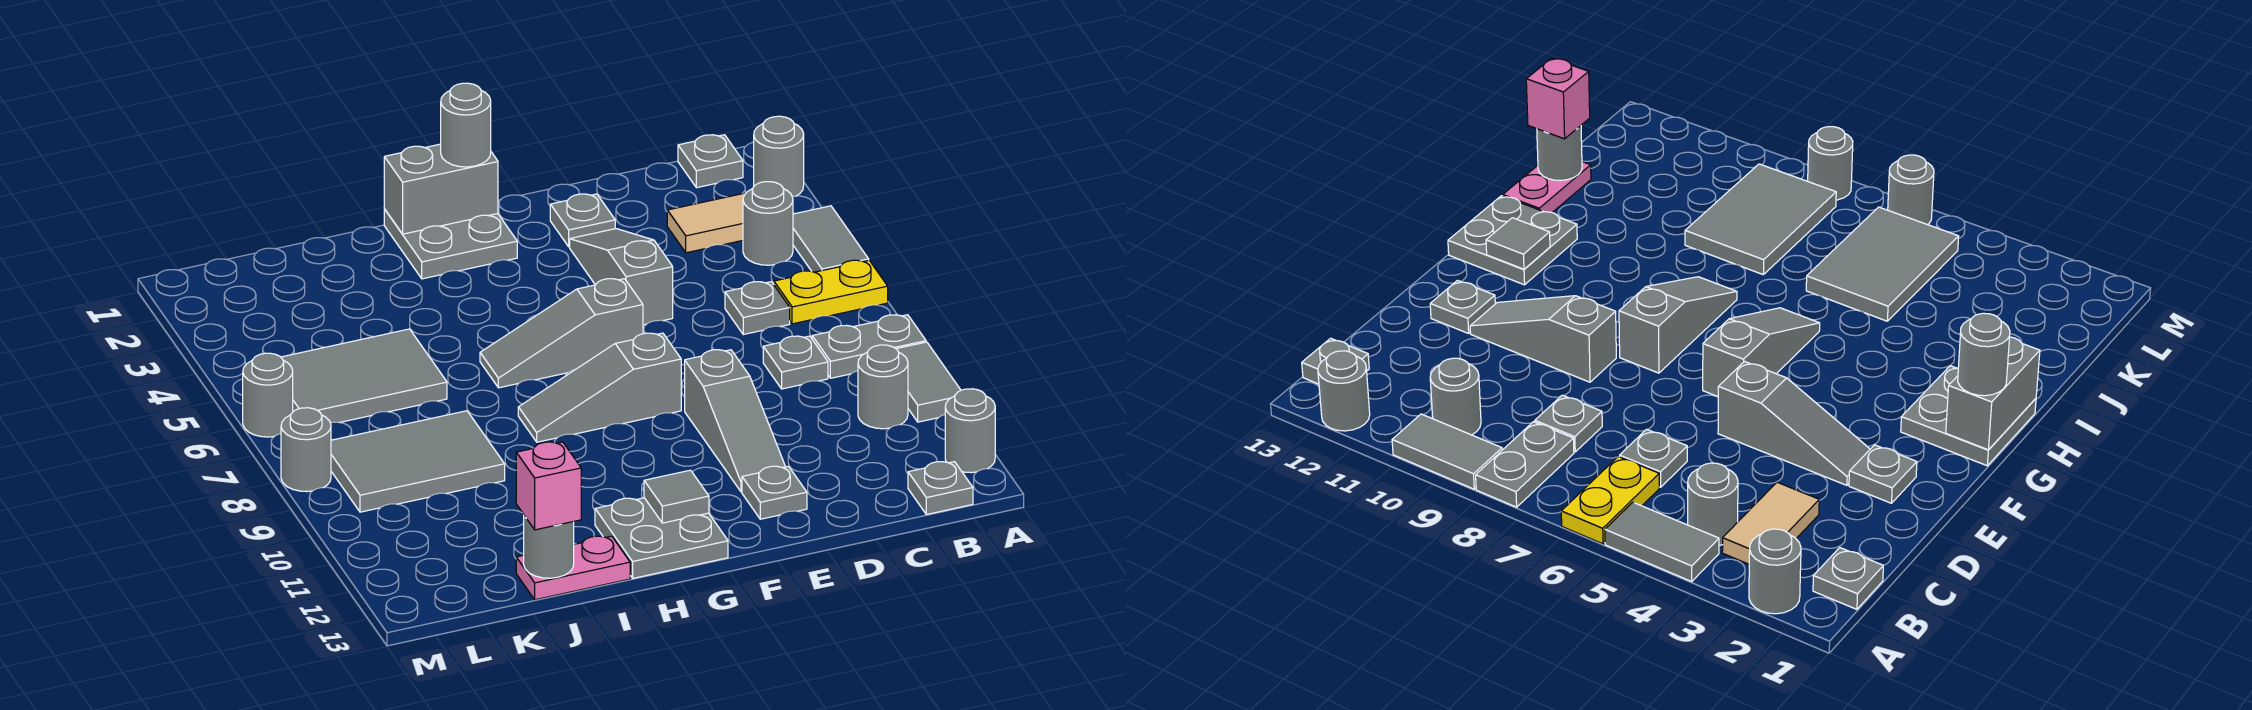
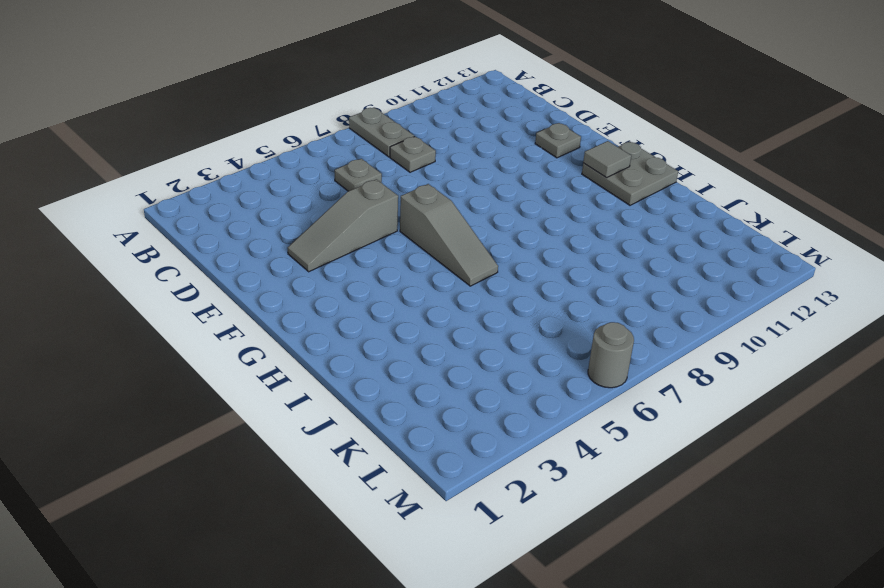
none -> grey 1x1 round brick [754,116,804,197]
none -> grey 1x2 tile [793,206,869,272]
none -> yellow 1x2 plate [774,260,888,324]
none -> grey 1x2 tile [897,342,961,422]

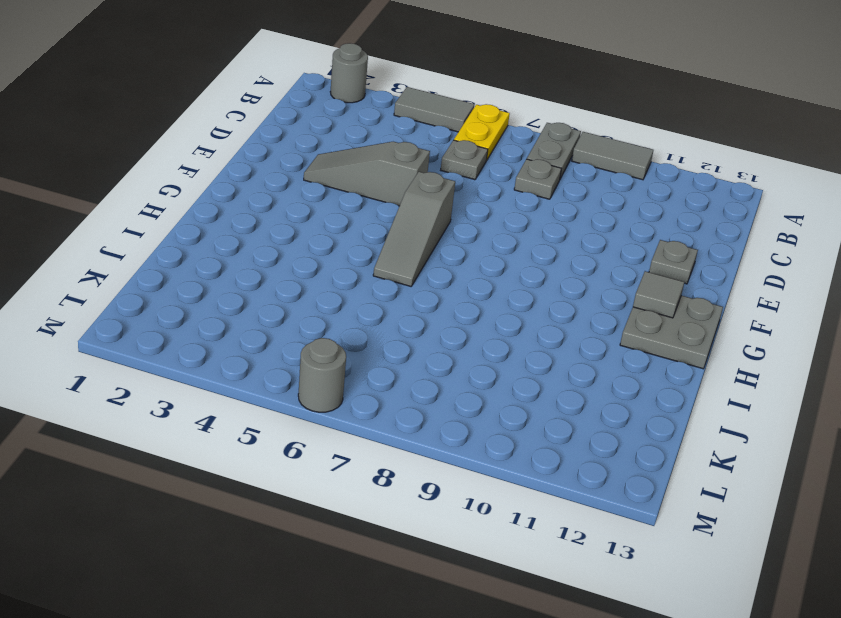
none -> grey 1x1 round brick [945,389,995,473]
none -> grey 1x1 plate [678,135,743,188]
none -> tan 1x2 tile [667,193,746,253]
none -> grey 1x1 round brick [743,182,793,265]

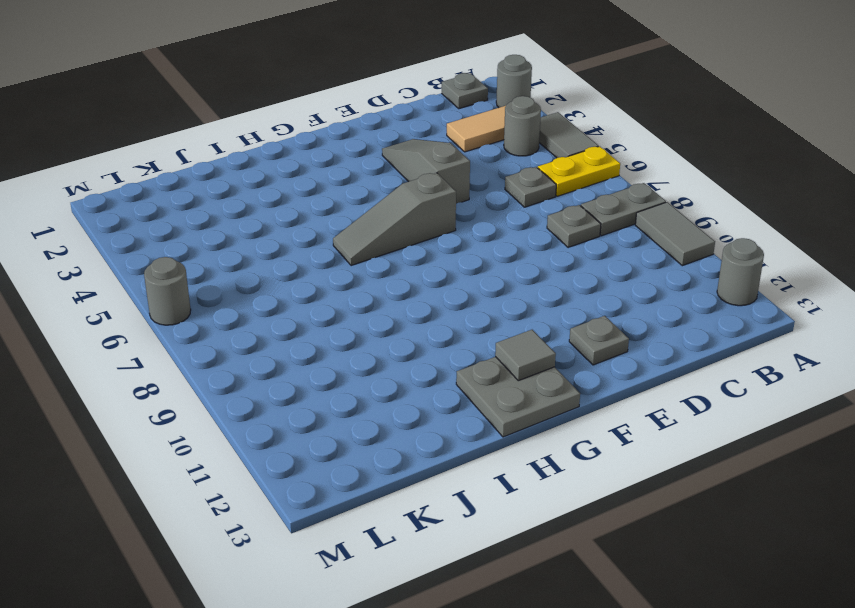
none -> grey 1x1 round brick [858,345,908,429]
none -> grey 1x1 plate [908,462,973,514]
none -> grey 1x1 plate [550,194,615,247]
none -> grey 1x3 slope [685,350,785,492]

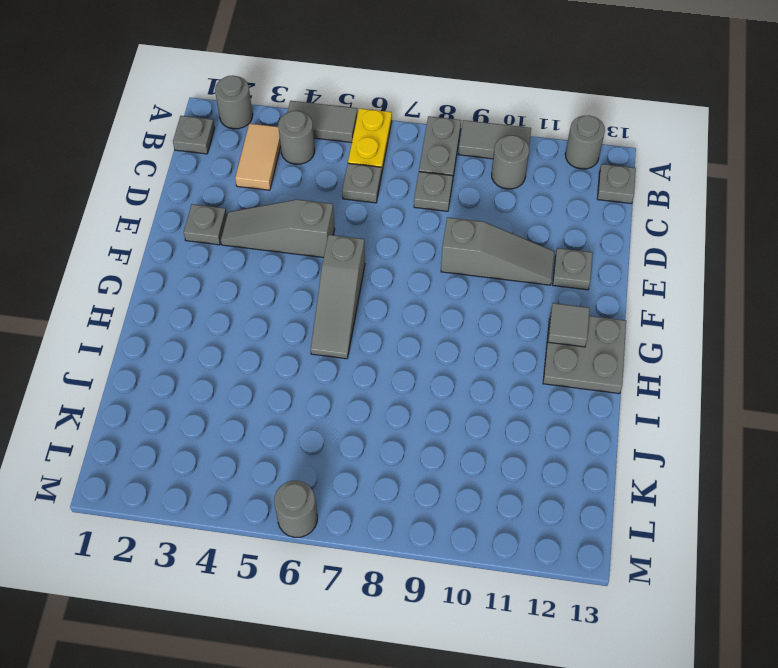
none -> grey 1x3 slope [518,333,681,442]
none -> grey 2x2 plate [384,209,517,279]
none -> pink 1x2 plate [516,536,630,600]
none -> grey 2x3 tile [281,329,447,423]

